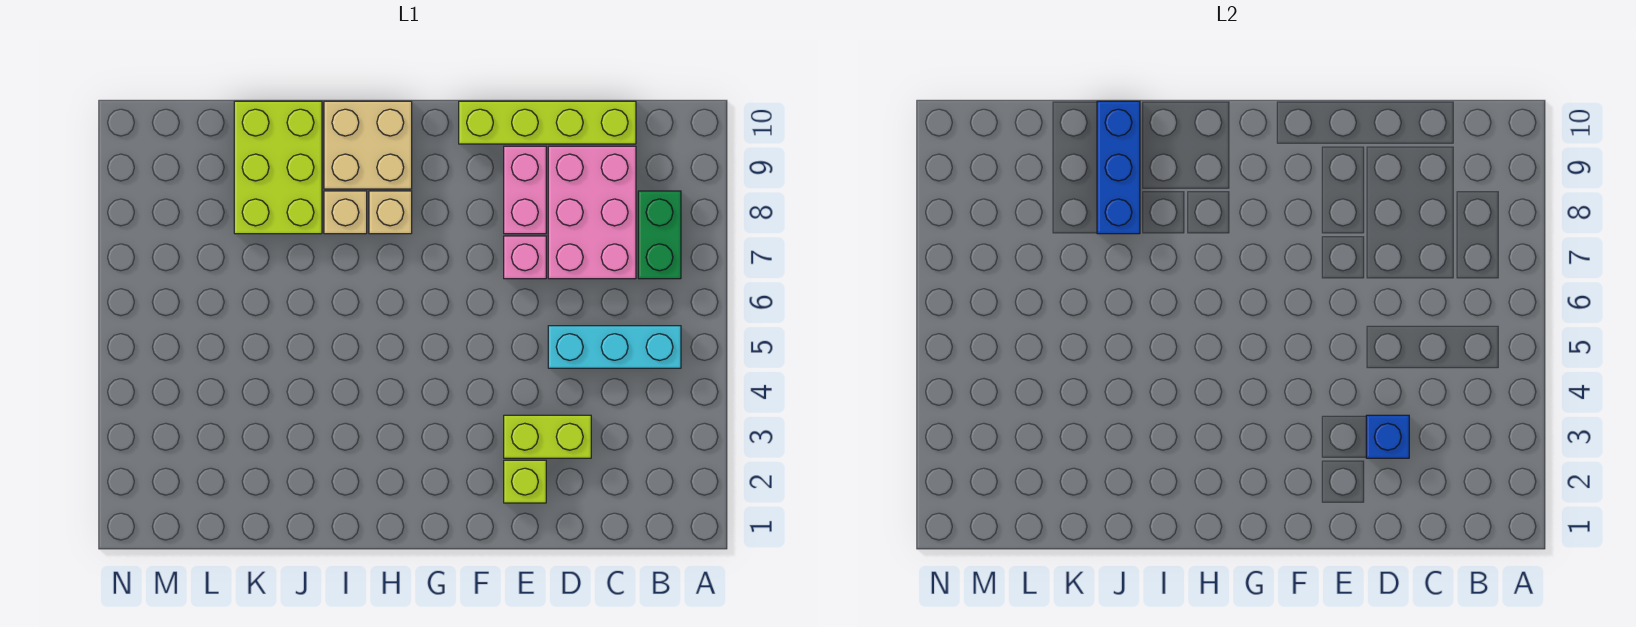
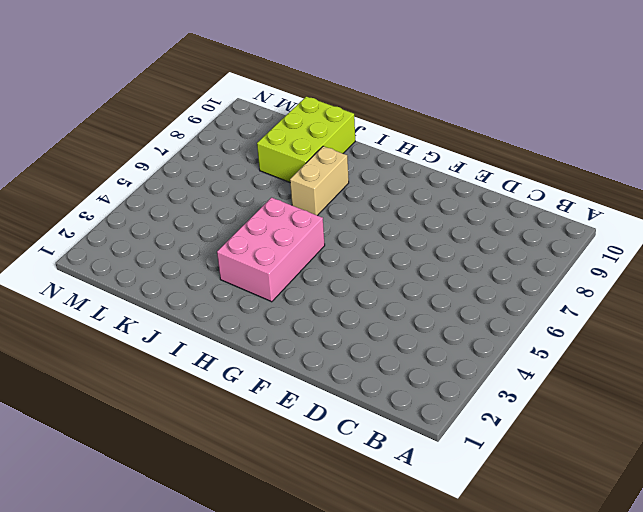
pink 2x3 brick [217,198,325,302] -> pink 2x3 brick moved to [548,146,636,279]
tan 1x2 brick [290,146,349,216] -> tan 1x1 brick [324,191,367,234]
none -> cyan 1x3 brick [548,326,681,368]
none -> green 1x2 brick [638,191,681,279]
none -> lime 1x4 brick [459,101,636,144]

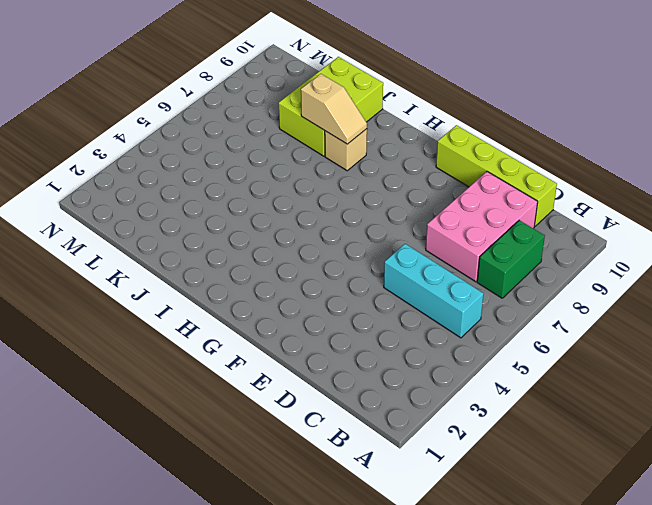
tan 1x2 slope [301,74,367,144] -> blue 1x3 brick [1097,101,1140,234]
none -> lime 1x2 brick [504,415,591,458]
none -> lime 1x1 brick [504,460,546,503]
none -> pink 1x1 brick [504,236,546,279]

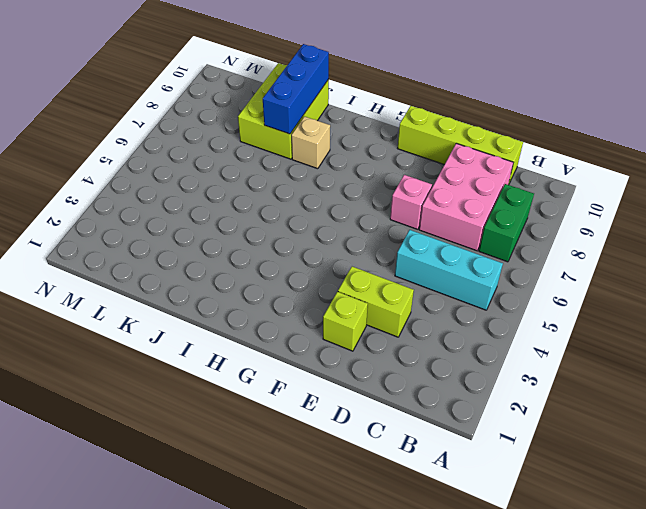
none -> pink 1x2 brick [504,146,546,234]
none -> tan 1x1 brick [369,191,412,234]
none -> tan 2x2 brick [324,101,412,189]

